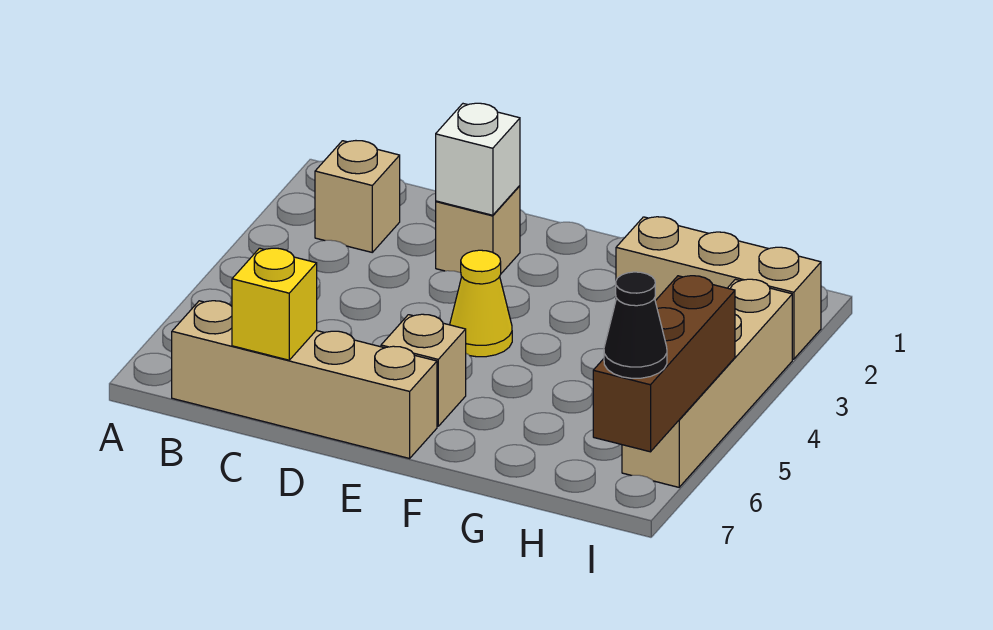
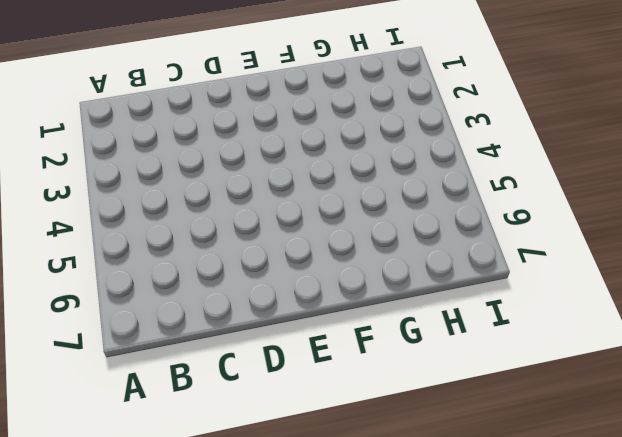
none -> tan 1x1 brick [315,141,400,252]
none -> tan 1x4 brick [172,301,437,458]

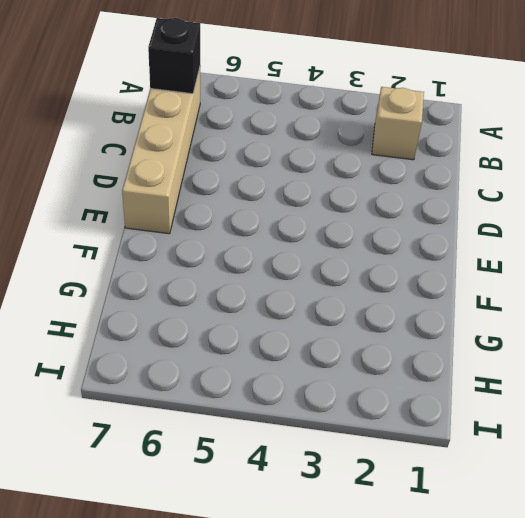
black 1x1 brick [148,18,200,94] -> none
none -> tan 1x1 brick [436,186,520,273]
none -> yellow 1x1 cone [450,250,512,357]

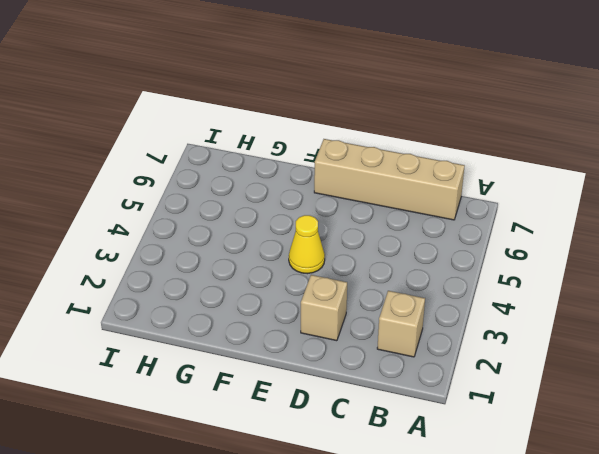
none -> tan 1x1 brick [381,314,466,426]
none -> tan 1x3 brick [616,217,821,359]

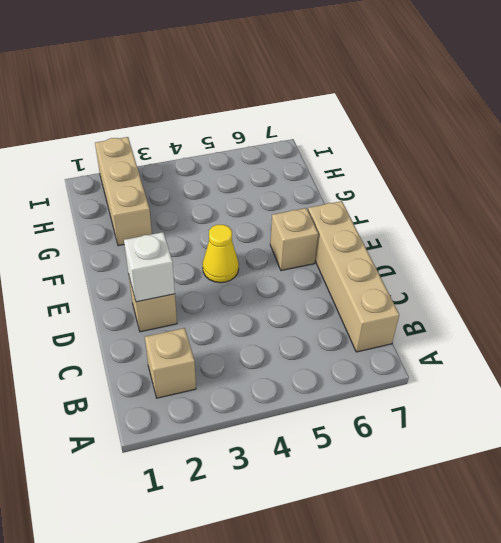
none -> tan 1x4 brick [622,279,792,487]
none -> yellow 1x1 brick [232,248,317,360]

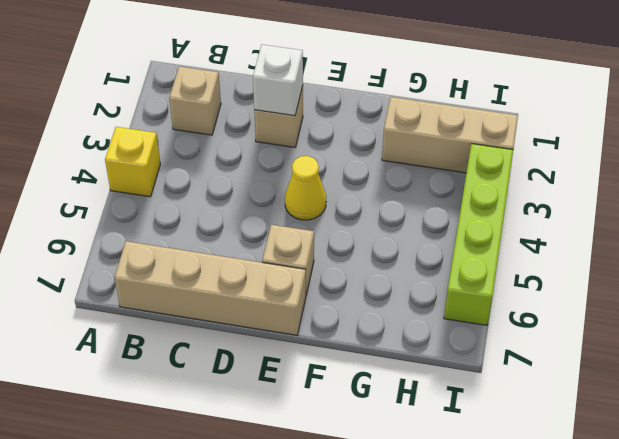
yellow 1x1 brick [105,127,160,197] -> yellow 1x1 brick moved to [232,248,317,360]
lime 1x4 brick [444,144,513,325] -> tan 1x4 brick [622,279,792,487]
none -> brown 1x3 brick [593,276,735,452]
none -> black 1x1 cone [604,272,667,378]

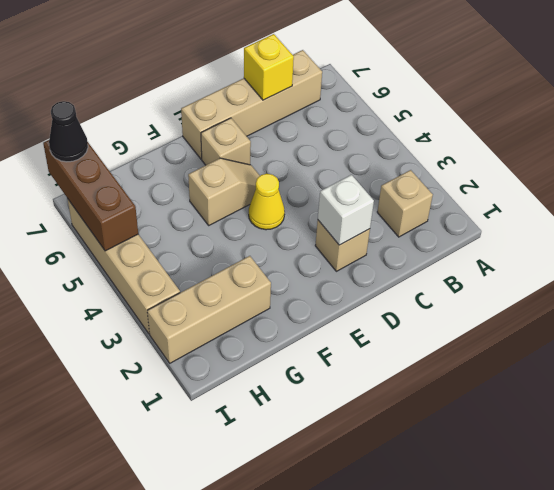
tan 1x2 slope [188,158,260,225] -> none

